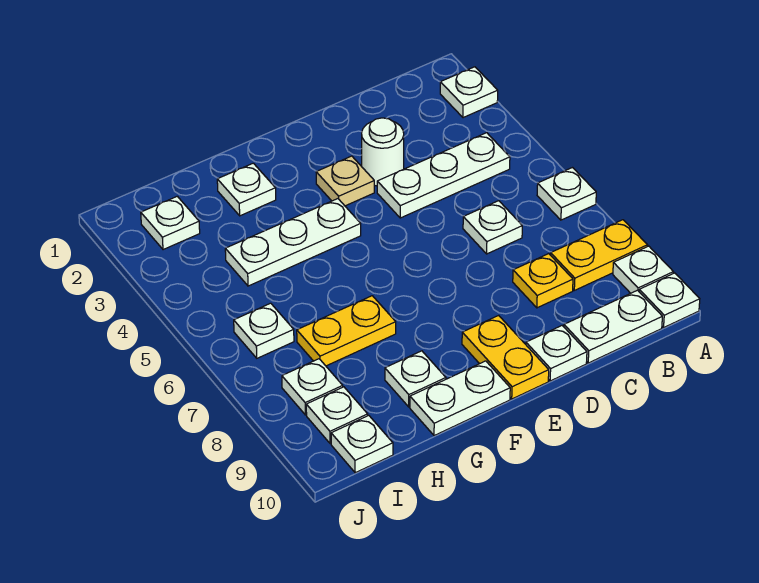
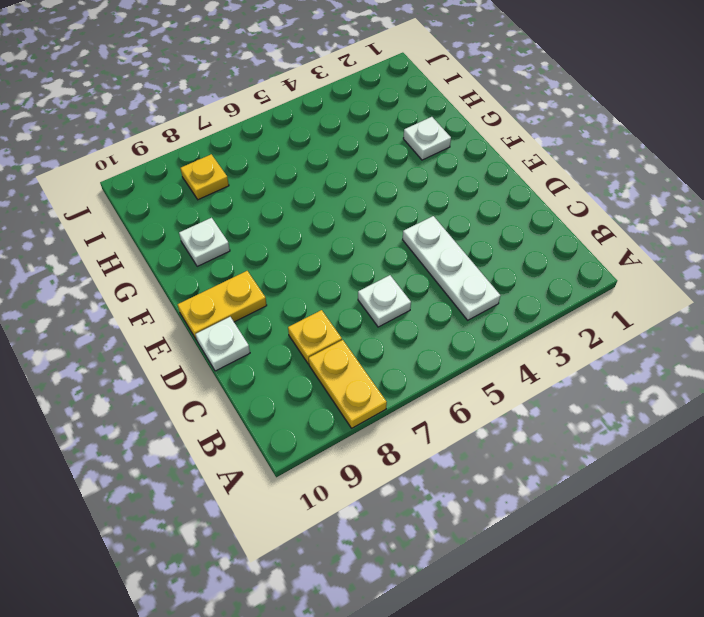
yellow 1x1 plate [181,154,229,200] -> white 1x1 plate [282,359,343,415]
none -> white 1x1 plate [440,67,498,118]
none -> white 1x1 plate [537,168,596,220]
none -> white 1x1 plate [613,246,673,293]

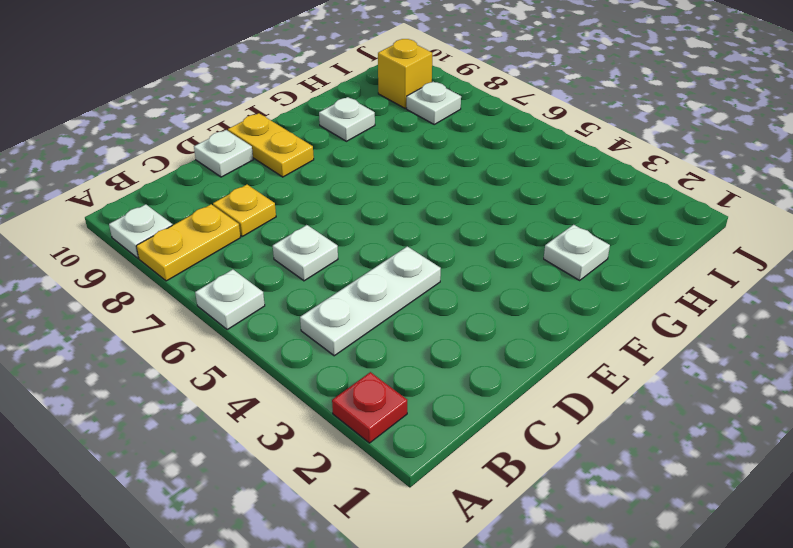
red 1x1 plate [332,372,407,443] -> white 1x1 plate [440,67,498,118]
yellow 1x1 brick [378,39,432,108] -> white 1x1 plate [306,387,368,444]
none -> white 1x1 plate [639,273,700,327]
none -> white 1x2 plate [564,290,662,363]
none -> white 1x1 round brick [362,118,404,186]

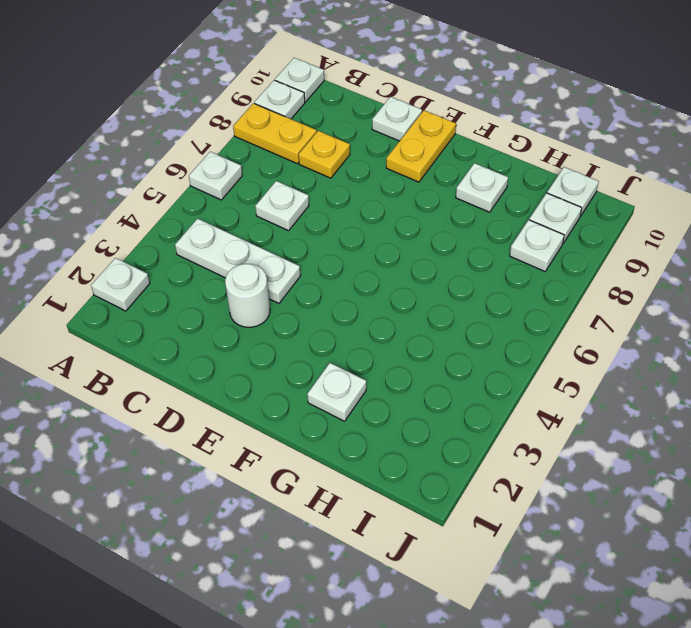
none -> white 1x2 plate [564,290,662,363]
none -> tan 1x1 plate [316,156,374,206]
none -> white 1x3 plate [225,199,361,286]

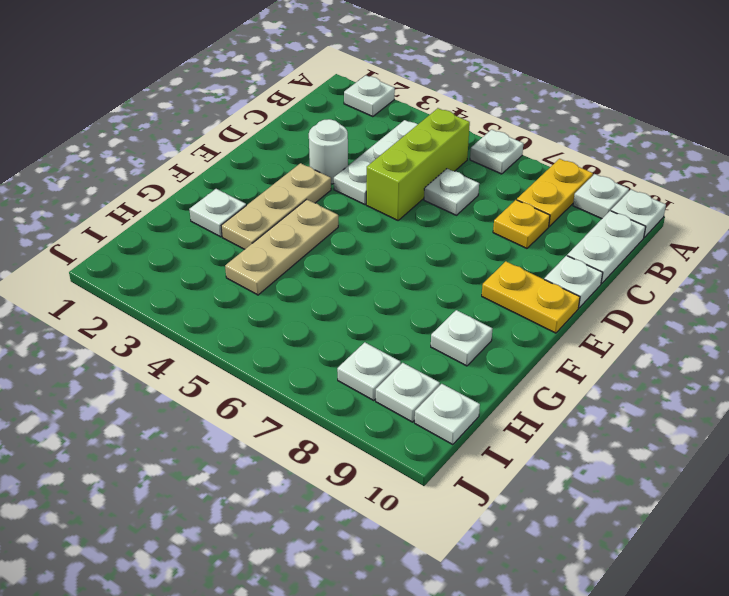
lime 1x3 brick [366,108,470,220] -> none
tan 1x3 plate [221,163,331,249] -> tan 1x1 plate [316,156,374,206]
tan 1x3 plate [225,199,338,295] -> white 1x3 plate [225,199,361,286]
none -> white 1x2 plate [410,361,510,436]
none -> yellow 1x2 plate [297,296,396,366]
none -> white 1x1 plate [141,196,200,250]

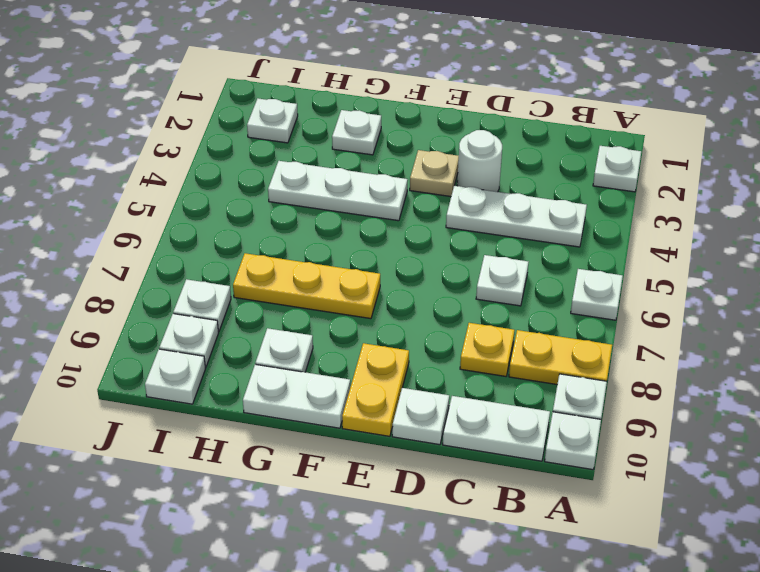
yellow 1x3 plate [233,253,380,319] -> yellow 1x2 plate [297,296,396,366]
none -> white 1x1 plate [234,303,294,358]

